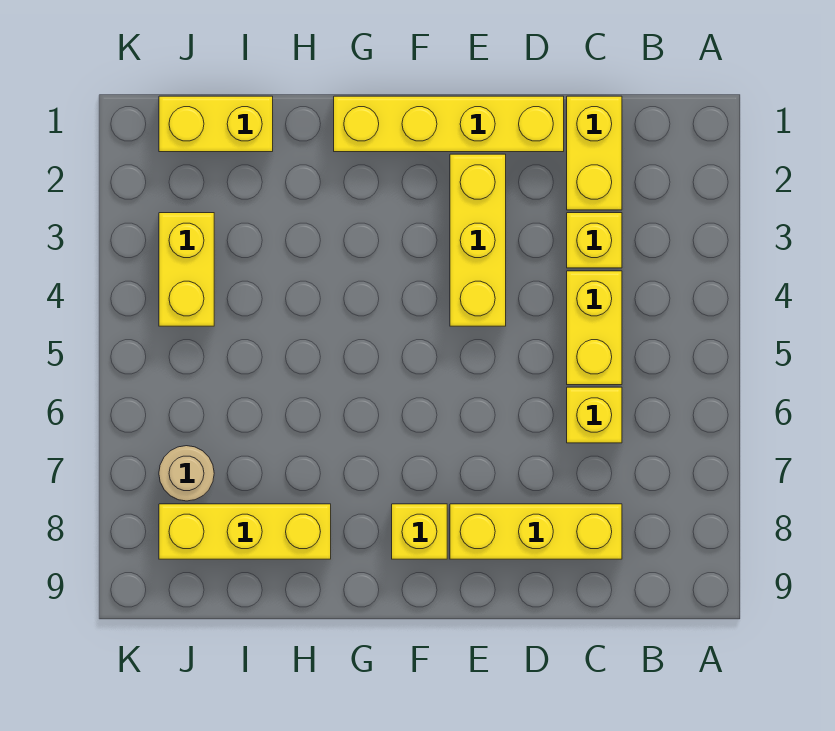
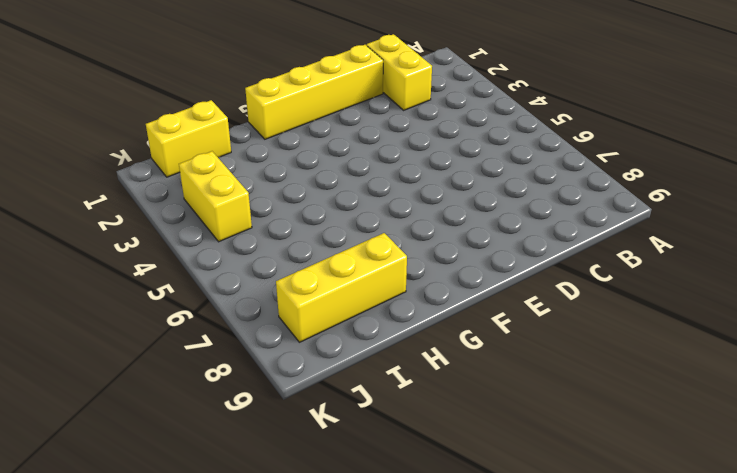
none -> yellow 1x1 brick [567,213,622,268]
none -> yellow 1x2 brick [567,271,622,385]
none -> yellow 1x1 brick [567,387,622,443]

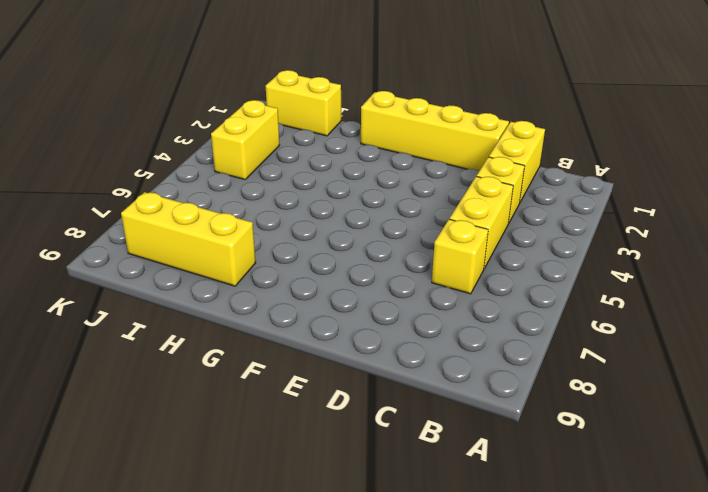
none -> yellow 1x3 brick [450,504,622,559]
none -> yellow 1x3 brick [450,154,506,326]
none -> yellow 1x1 brick [392,504,447,559]

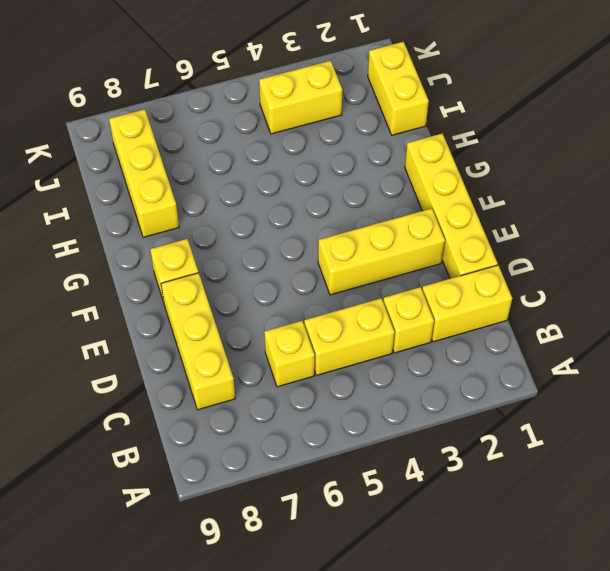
none -> tan 1x1 round brick [159,446,214,501]

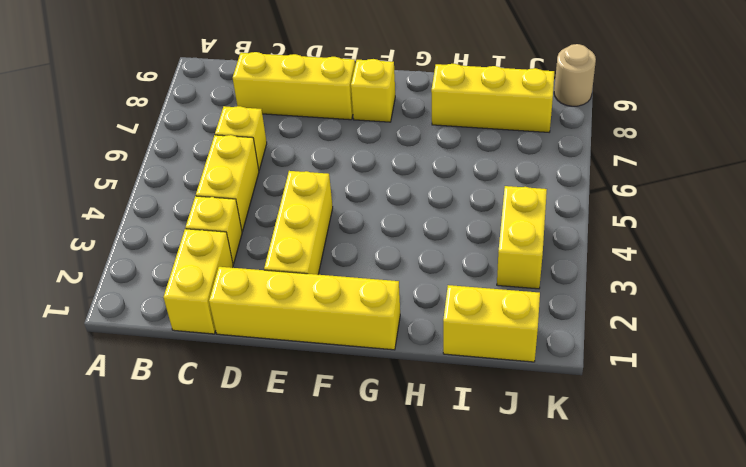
tan 1x1 round brick [554,44,596,106] -> tan 1x1 round brick moved to [159,446,214,501]

